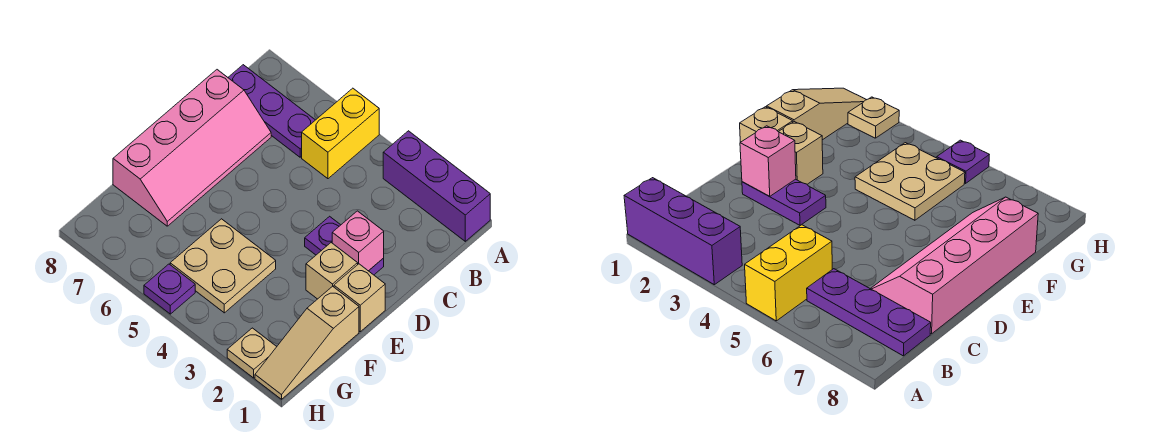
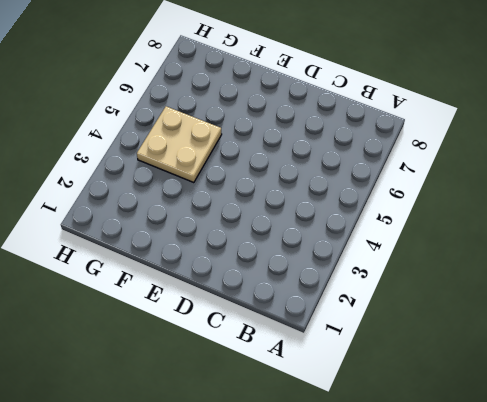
none -> purple 1x3 brick [383,131,490,241]
none -> yellow 1x2 brick [302,88,379,179]
none -> purple 1x3 plate [228,65,315,157]

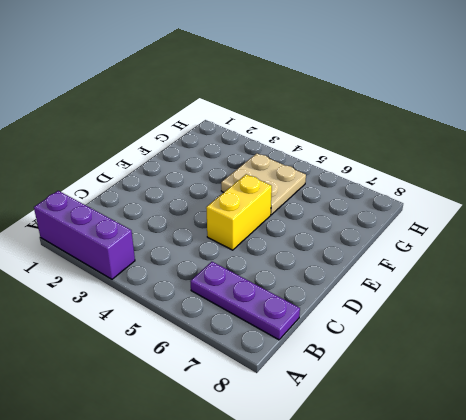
yellow 1x2 brick [206,174,272,250] -> yellow 1x2 brick moved to [302,88,379,179]
none -> pink 2x4 slope [113,70,271,226]
none -> purple 1x2 plate [305,216,384,275]
none -> tan 1x1 brick [334,264,385,332]

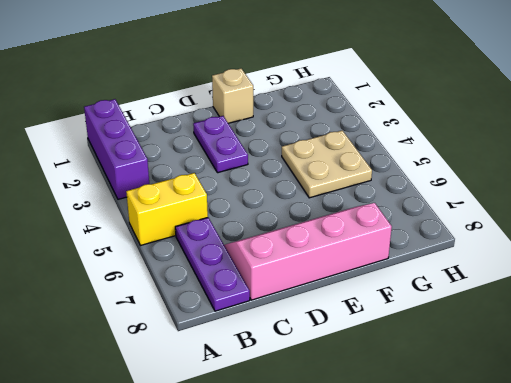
none -> tan 1x1 brick [306,243,358,299]
none -> tan 1x3 slope [255,286,359,399]
none -> tan 1x1 plate [227,328,277,378]

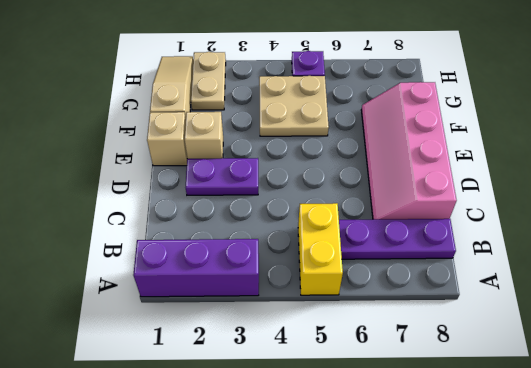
tan 1x2 plate [191,52,226,110] -> tan 1x1 plate [227,328,277,378]
none -> pink 1x1 brick [332,211,384,271]

